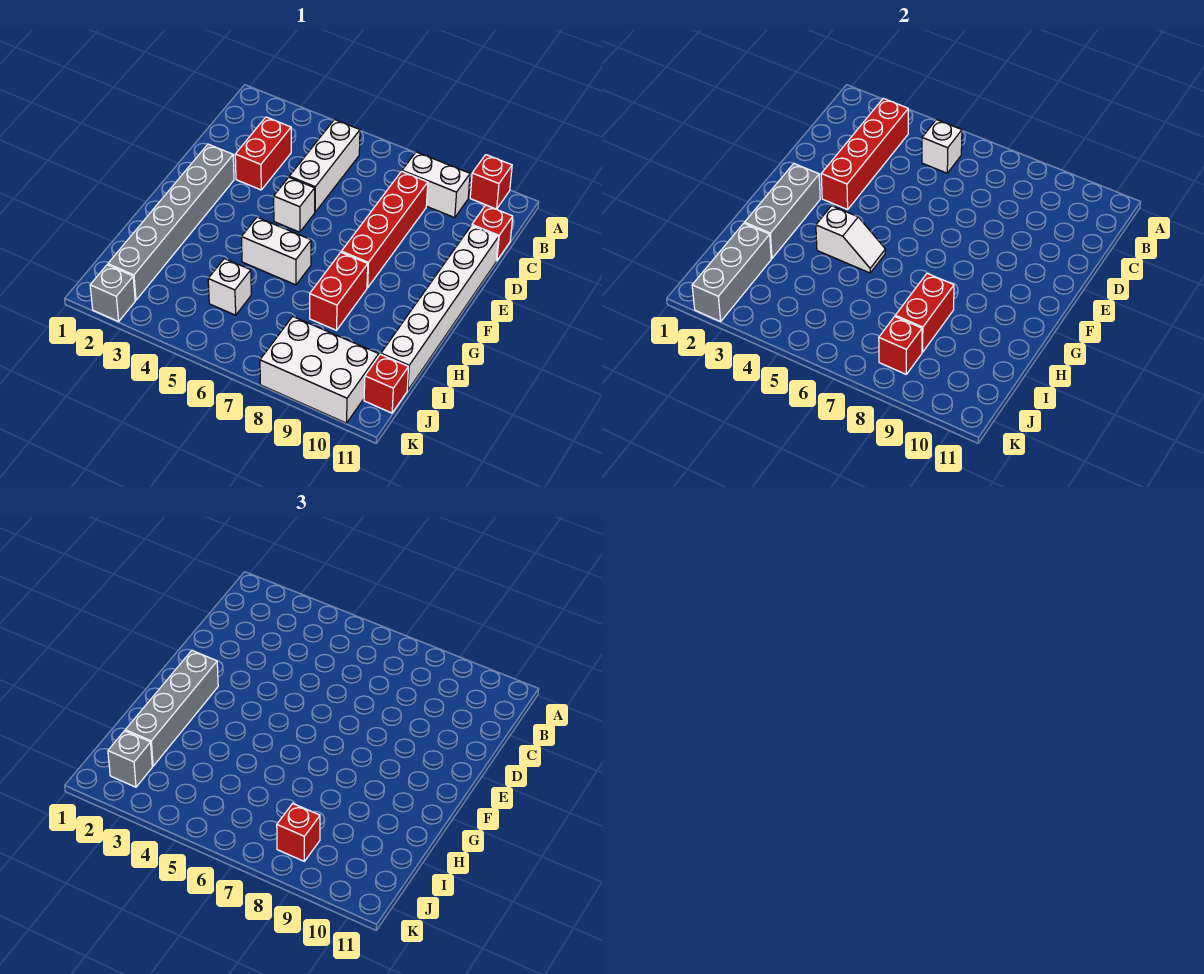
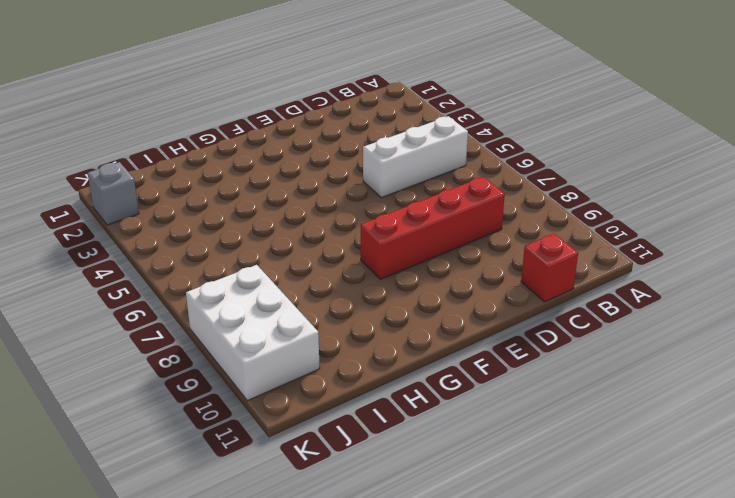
none -> red 1x1 brick [470,155,512,209]
none -> white 1x2 brick [402,152,470,218]
none -> red 1x2 brick [235,117,291,190]

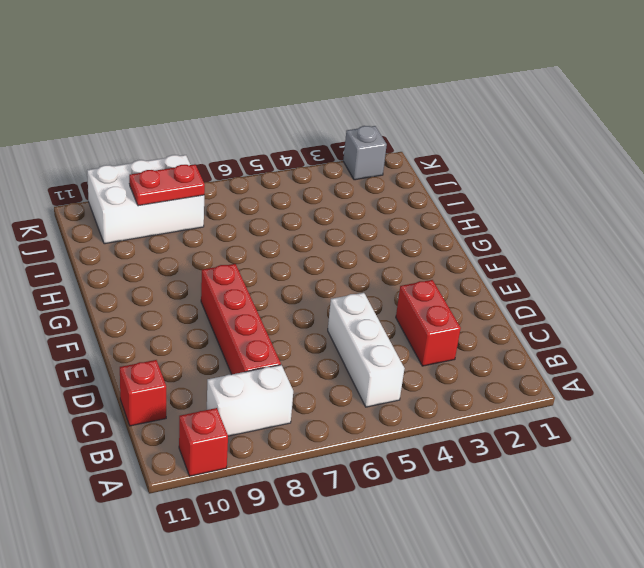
red 1x2 plate [129,164,205,206] -> red 1x1 brick [879,317,922,374]
none -> white 1x6 brick [381,226,499,390]
none -> grey 1x6 brick [108,144,234,300]
none -> white 1x1 brick [274,177,315,232]

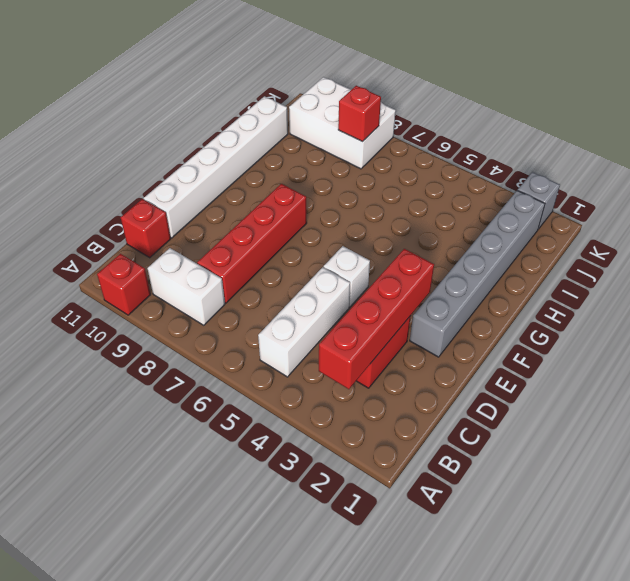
none -> white 1x2 brick [241,217,311,285]
none -> red 1x2 brick [310,252,368,330]
none -> white 1x1 brick [208,259,251,315]

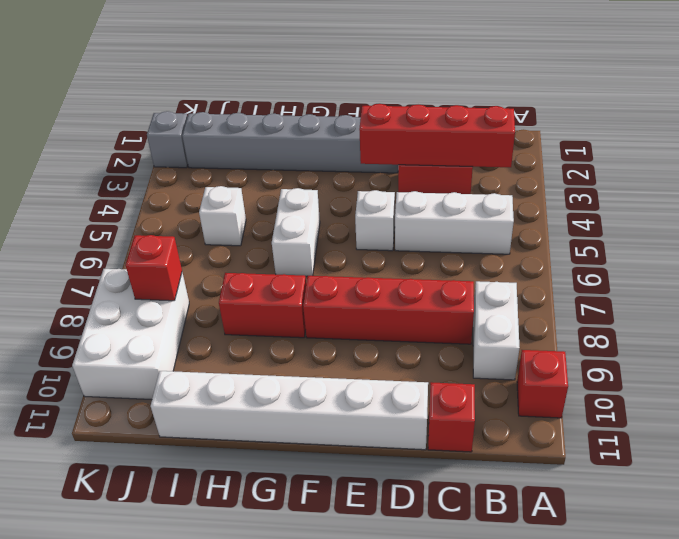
none -> red 1x1 brick [364,354,408,413]
none -> white 1x1 brick [922,120,962,173]
none -> grey 1x3 brick [745,164,820,259]

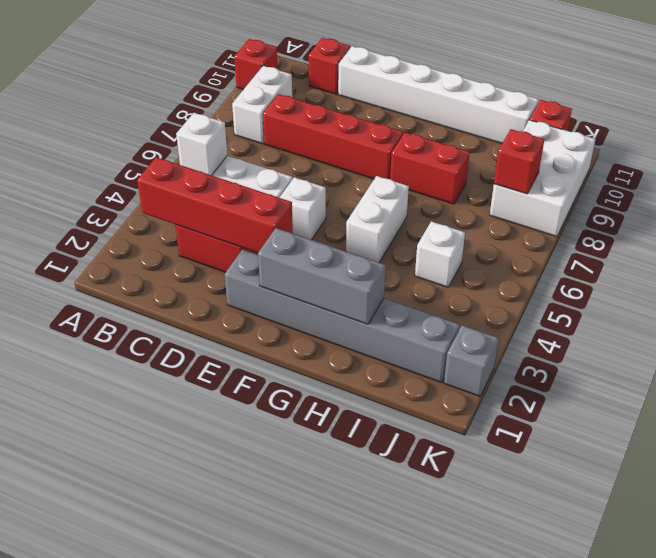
none -> white 1x2 slope [816,206,885,273]
none -> red 1x2 brick [895,273,954,352]
none -> grey 1x3 brick [692,223,771,322]

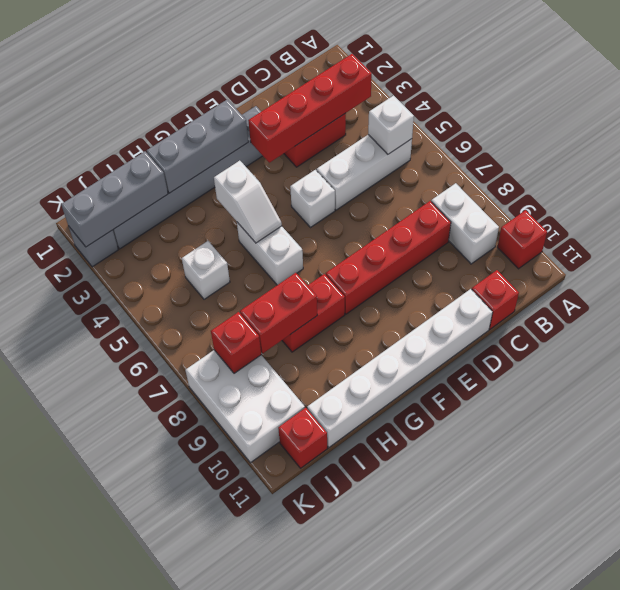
none -> grey 1x4 brick [125,651,218,766]
none -> grey 1x1 brick [108,731,152,787]
none -> red 1x1 brick [277,804,320,861]

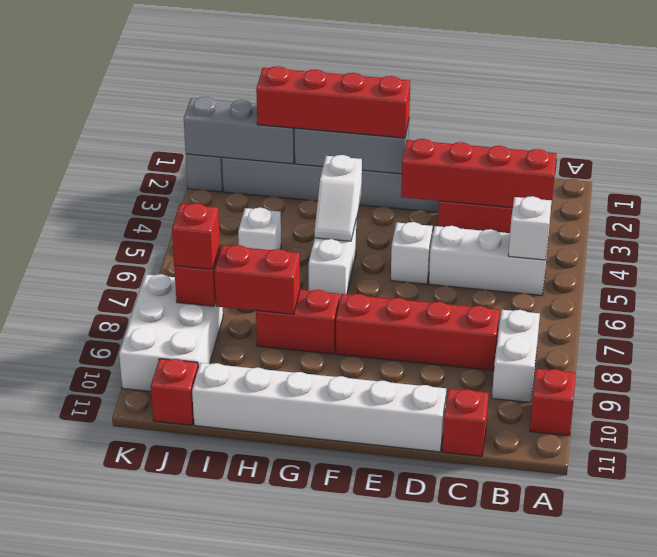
red 1x4 brick [256,66,410,138] -> grey 1x4 brick [125,651,218,766]
none -> grey 1x1 brick [108,731,152,787]

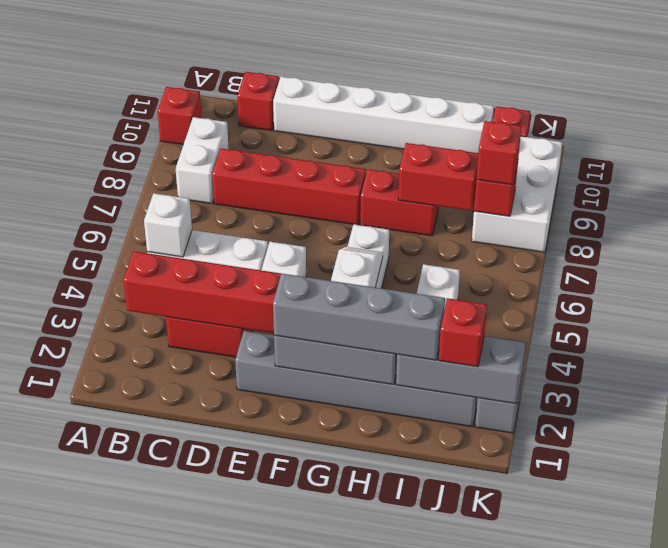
red 1x1 brick [439,298,487,367] -> grey 1x1 brick [108,731,152,787]

